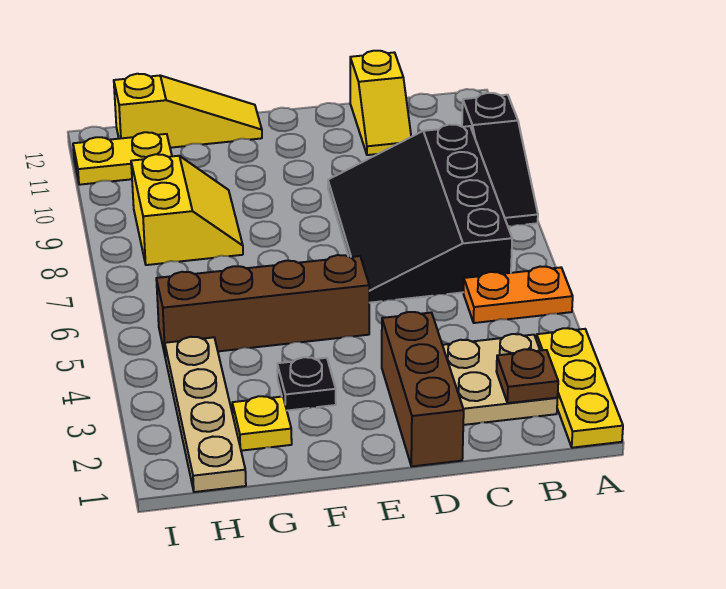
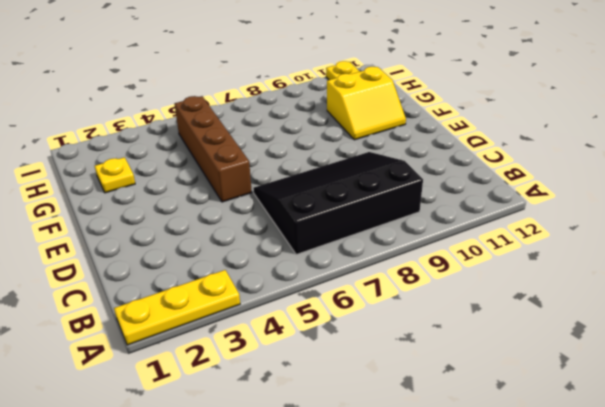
yellow 2x2 slope [327,67,406,140] -> yellow 2x2 slope moved to [131,154,243,265]
none -> orange 1x2 plate [463,267,573,323]
none -> black 1x3 slope [462,93,538,226]
none -> tan 2x2 plate [443,334,558,425]

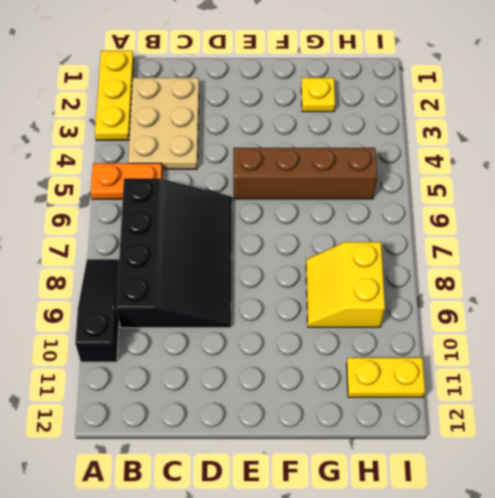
tan 2x3 plate [128,78,199,169] -> tan 2x2 plate [443,334,558,425]
none -> yellow 1x2 slope [350,51,411,155]
none -> brown 1x3 brick [382,312,464,466]
none -> black 1x1 plate [277,357,336,411]

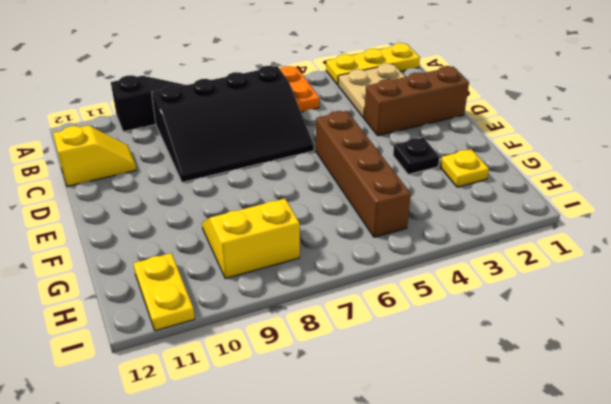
none -> yellow 1x3 slope [114,74,262,148]
none -> tan 1x4 plate [165,337,246,492]
none -> brown 1x1 plate [496,349,558,403]

